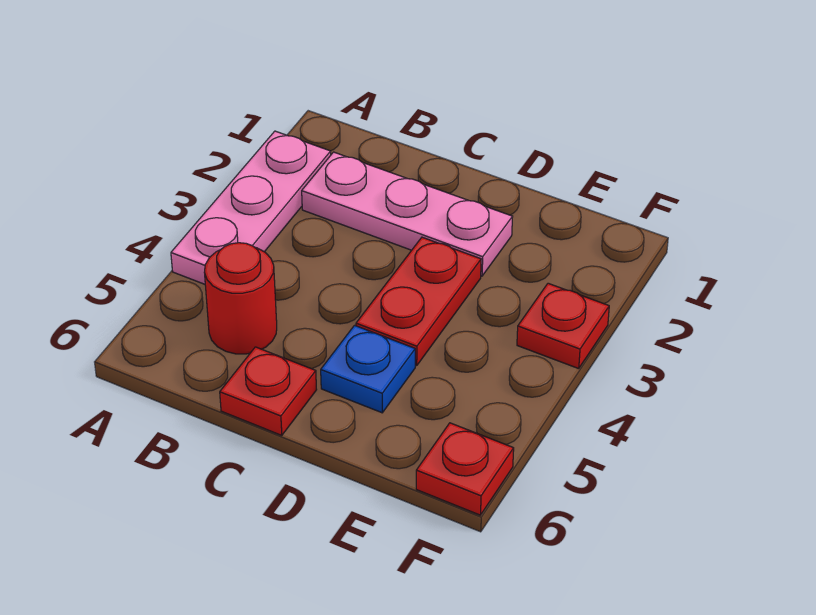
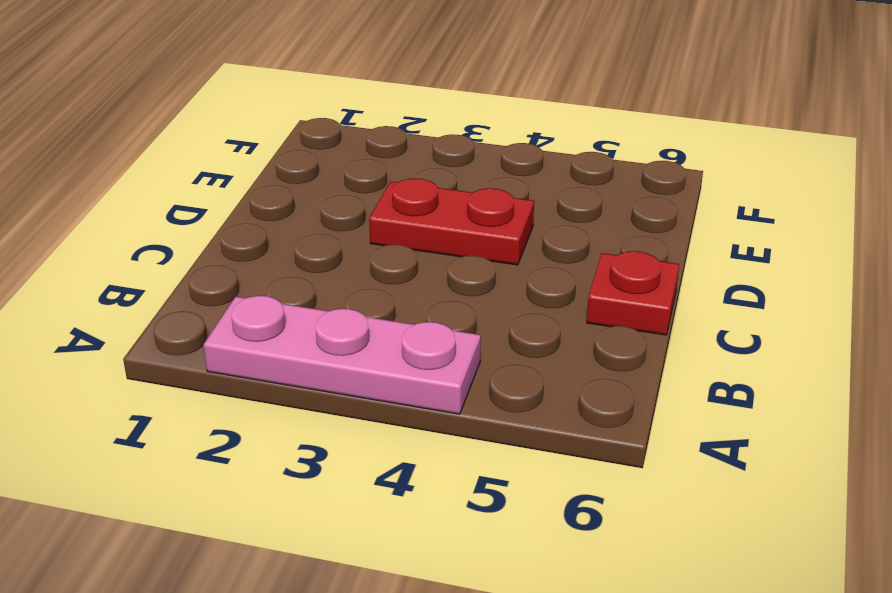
none -> pink 1x3 plate [302,152,513,276]
none -> red 1x1 round brick [204,243,277,354]

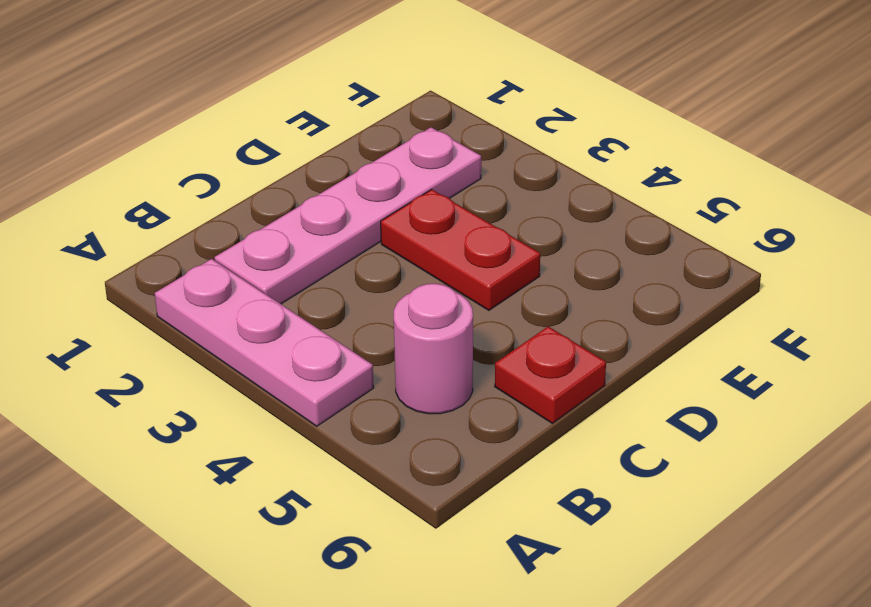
pink 1x4 plate [215,127,481,304] -> pink 1x3 plate [302,152,513,276]
pink 1x1 round brick [394,284,473,414] -> red 1x1 round brick [204,243,277,354]
none -> blue 1x1 plate [321,326,415,413]
none -> red 1x1 plate [517,283,609,369]

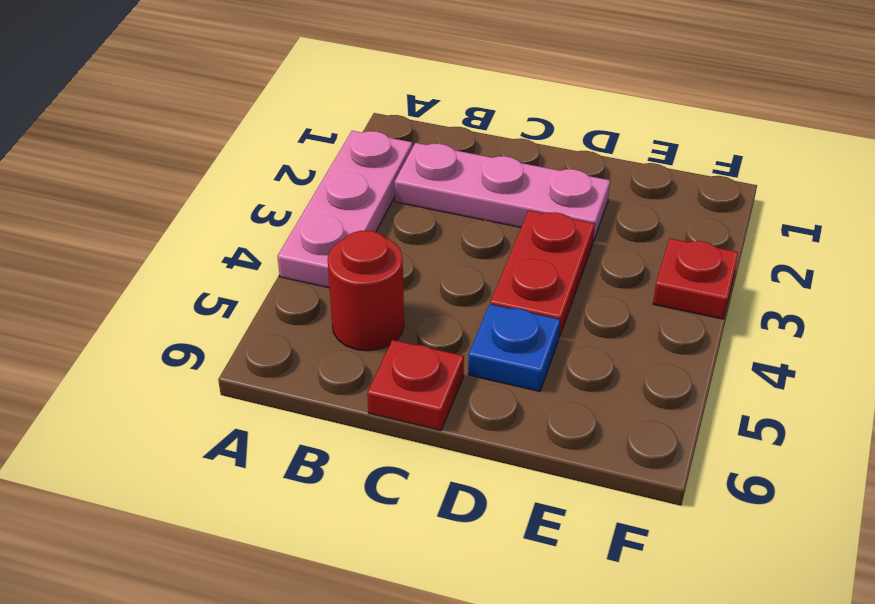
none -> red 1x1 plate [416,423,514,515]

